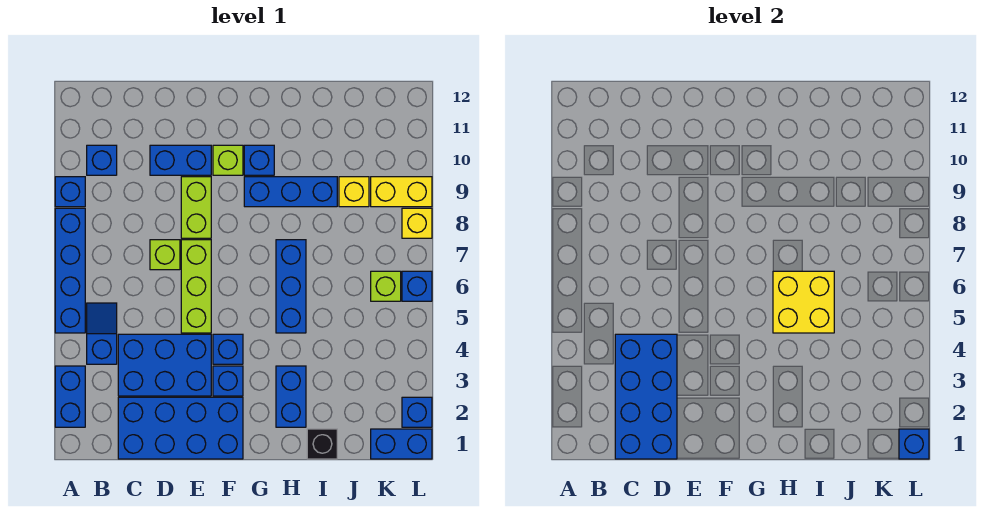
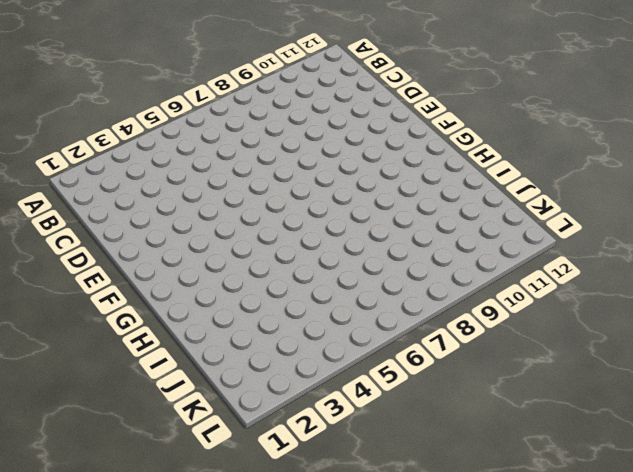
none -> blue 1x2 brick [55,366,85,427]
none -> blue 1x4 brick [55,208,85,333]
none -> blue 1x1 brick [55,177,85,207]

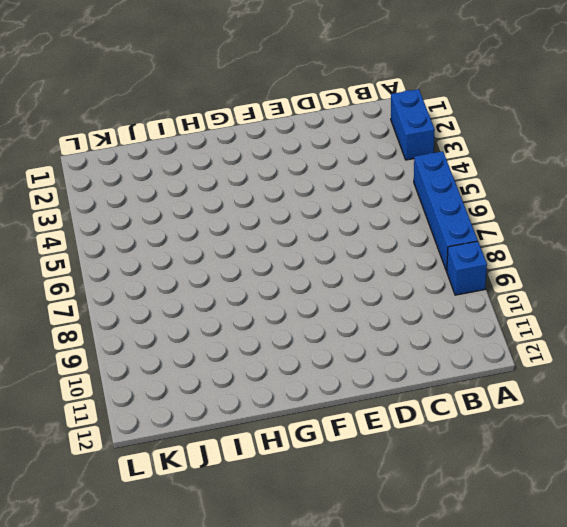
none -> blue 1x2 slope [87,303,117,364]
none -> blue 1x1 brick [87,145,117,175]
none -> blue 2x4 brick [118,397,243,459]

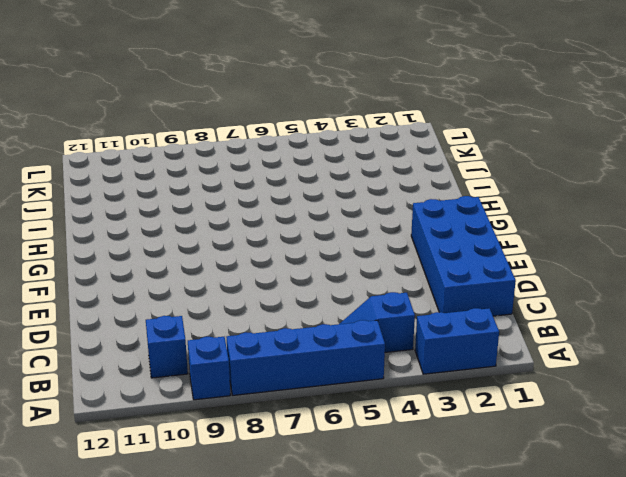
none -> blue 2x3 brick [118,334,211,396]
none -> lime 1x1 brick [150,240,180,270]
none -> blue 1x2 brick [150,145,211,175]

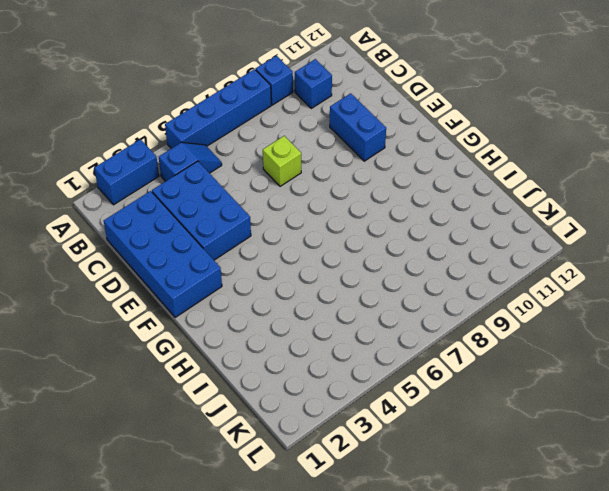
none -> lime 1x3 brick [181,240,211,333]
none -> lime 1x2 brick [181,177,211,238]
none -> blue 1x1 brick [213,366,243,396]

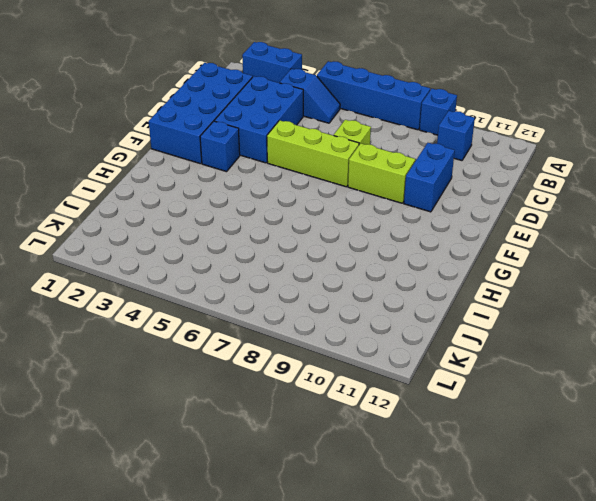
none -> blue 1x1 brick [213,334,243,364]
none -> lime 1x1 brick [213,145,243,175]
none -> blue 1x3 brick [244,177,337,207]

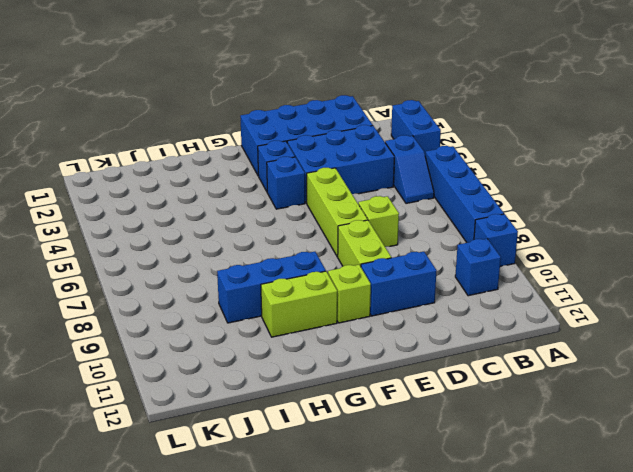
lime 1x2 brick [261,271,337,337] -> blue 1x1 brick [244,145,274,175]
none -> blue 1x2 brick [276,366,306,427]
none -> blue 1x3 brick [276,240,306,333]
none -> black 1x1 brick [307,429,337,459]

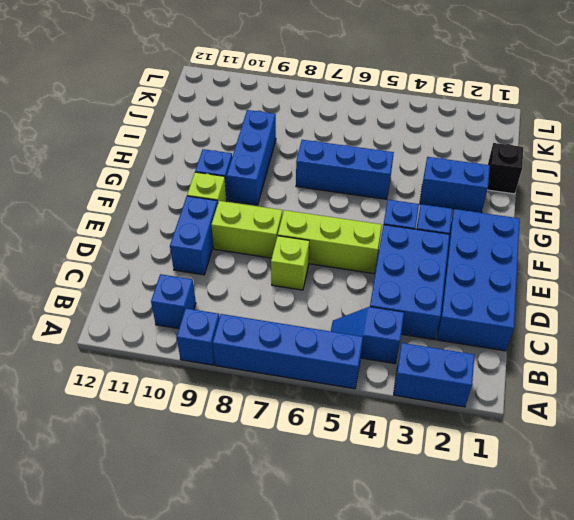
none -> yellow 1x1 brick [339,177,369,207]
none -> blue 1x2 brick [371,429,432,459]
none -> lime 1x1 brick [371,271,401,301]

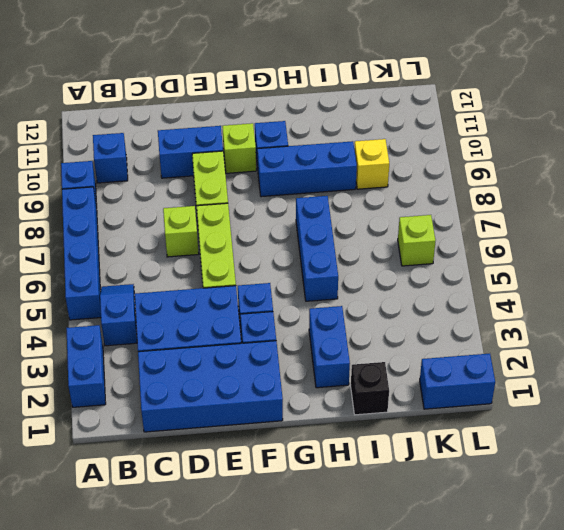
none -> yellow 1x2 brick [371,177,432,207]
none -> blue 1x1 brick [402,397,432,427]
none -> blue 1x1 brick [402,271,432,301]

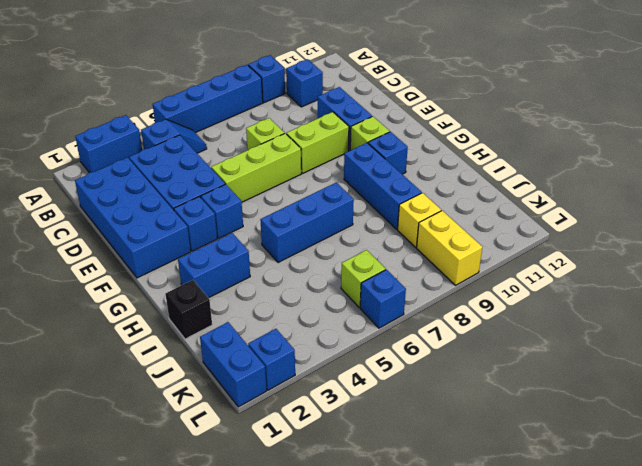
none -> yellow 1x1 brick [402,208,432,238]
none -> blue 2x4 brick [615,334,677,459]
none -> yellow 2x2 brick [773,271,834,333]

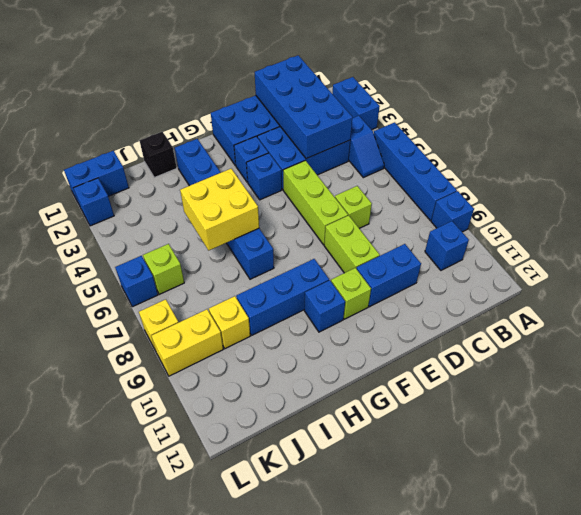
none -> blue 1x1 brick [899,429,929,459]

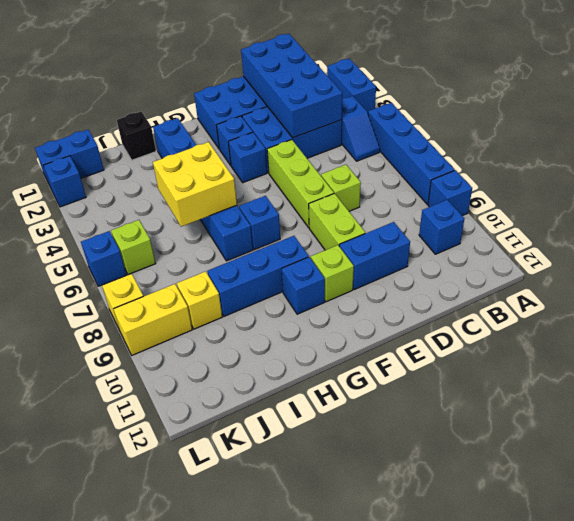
blue 1x1 brick [239,196,280,250] -> blue 1x1 brick moved to [899,429,929,459]

